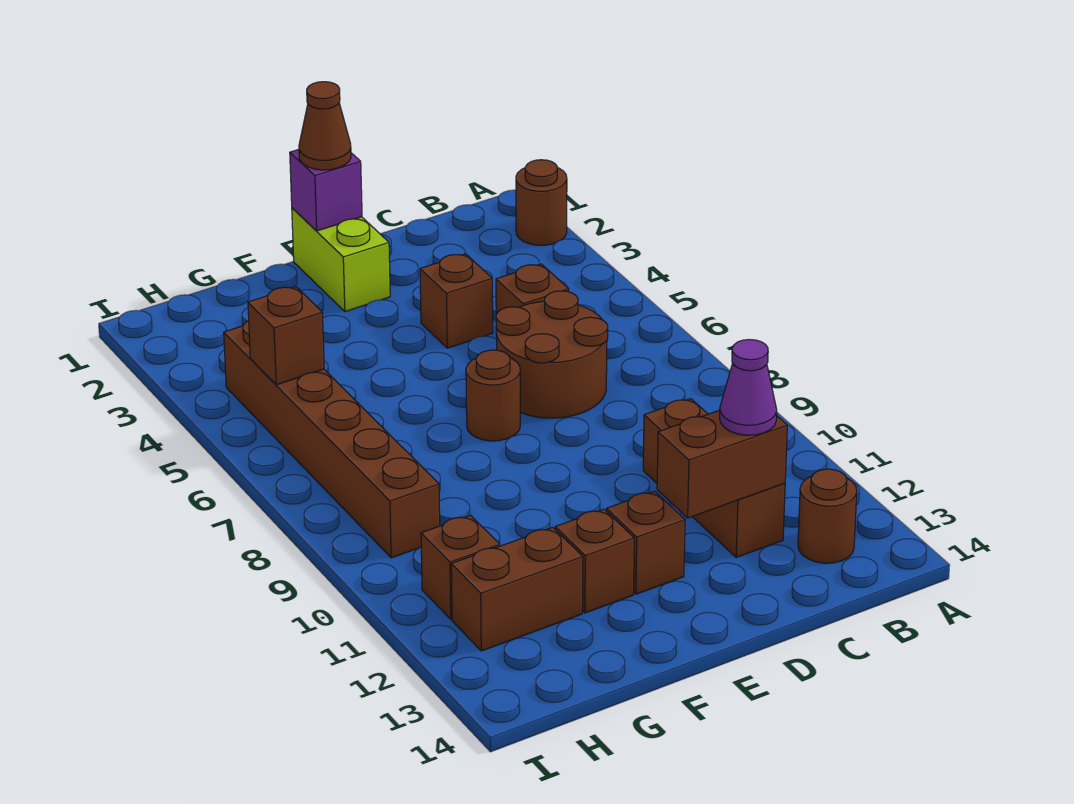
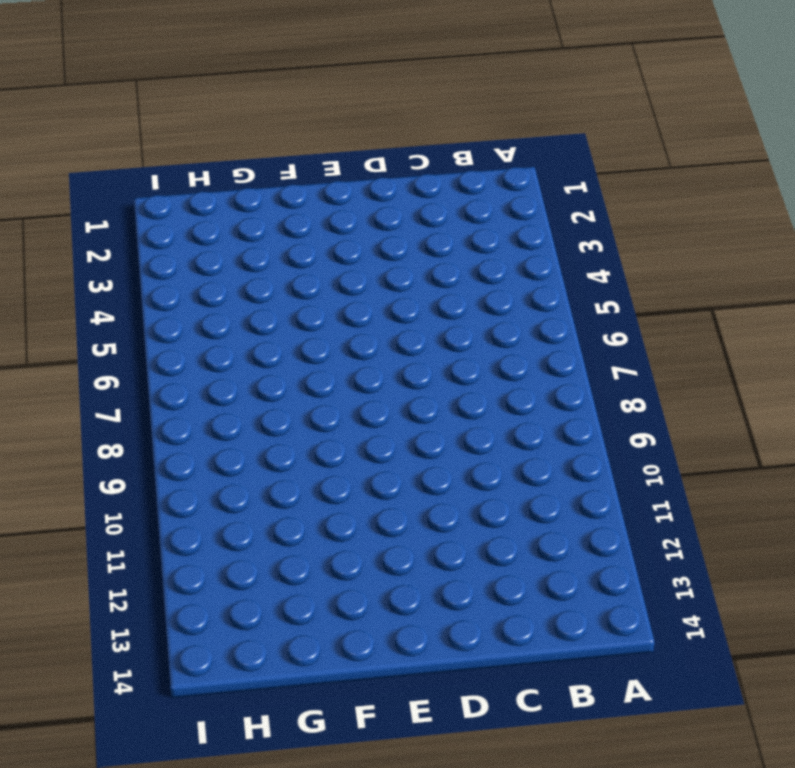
none -> brown 1x1 round brick [516,160,567,245]
none -> brown 1x1 round brick [798,469,857,563]
none -> brown 1x1 brick [496,264,569,334]

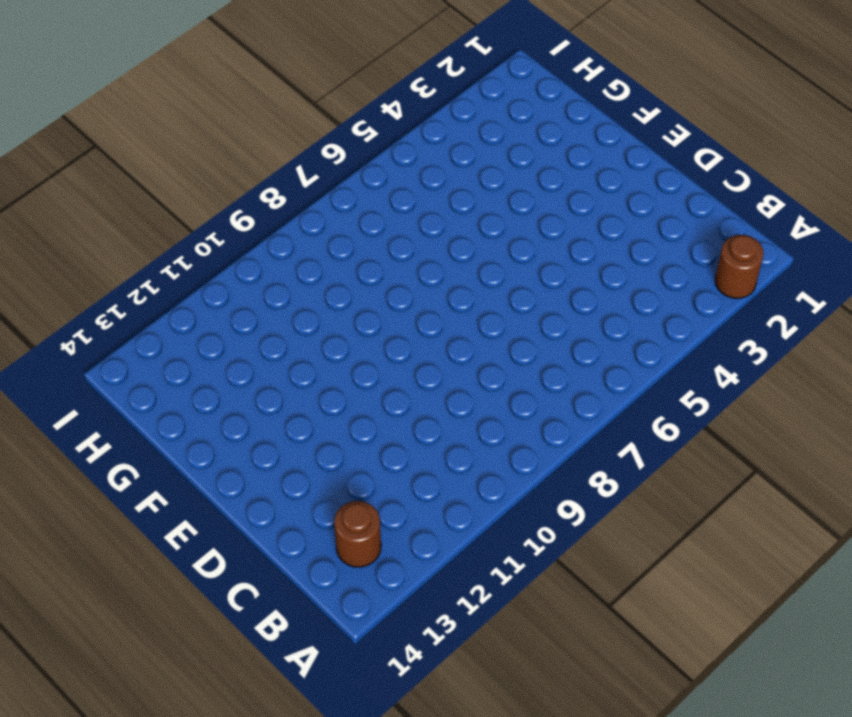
none -> brown 1x1 brick [496,264,569,334]
none -> brown 2x2 round brick [496,291,608,418]
none -> brown 1x3 brick [643,399,785,558]

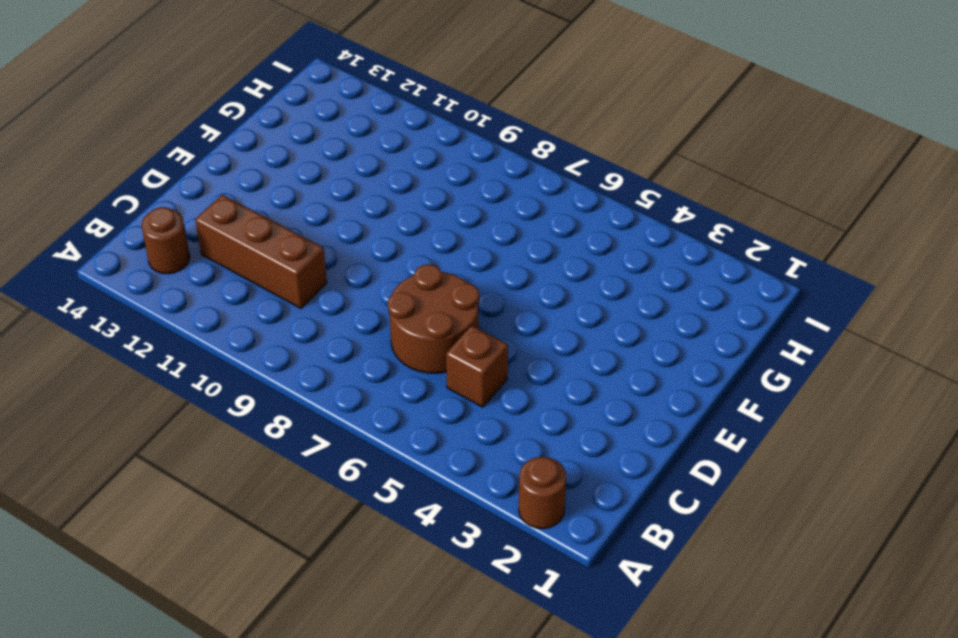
none -> brown 1x1 brick [420,254,493,348]
none -> lime 1x2 brick [292,208,390,312]
none -> brown 1x1 round brick [466,350,520,441]

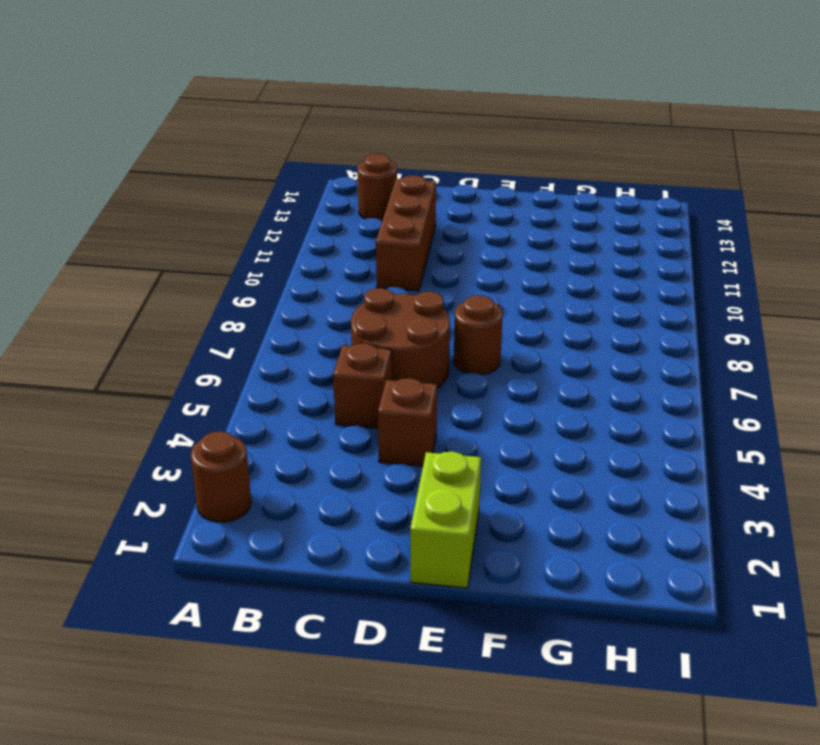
none -> brown 1x1 brick [606,491,685,594]
none -> brown 1x1 brick [555,509,634,613]
none -> brown 1x2 brick [451,527,583,651]

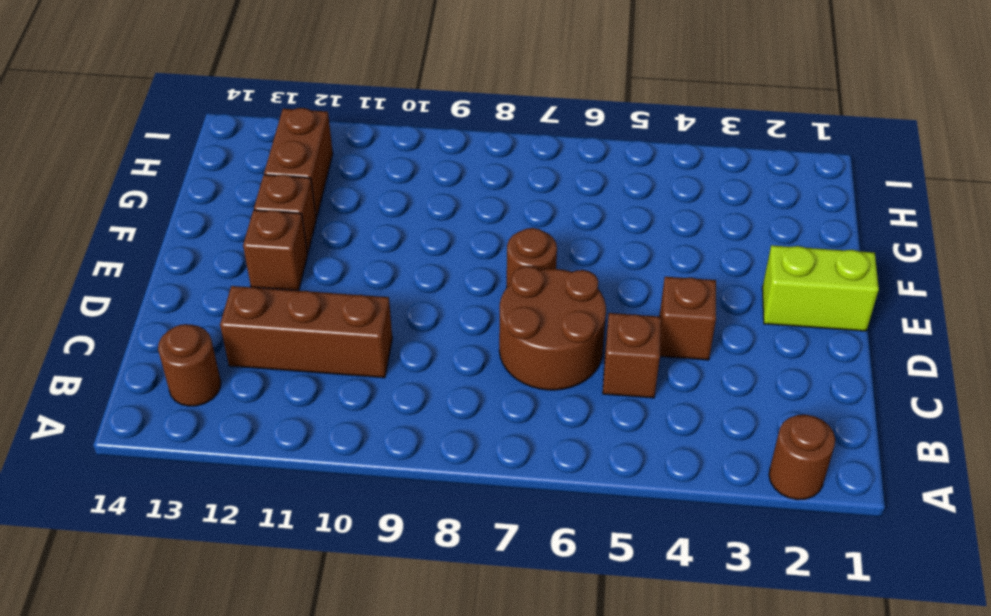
none -> brown 1x6 brick [224,321,440,558]
none -> brown 1x1 brick [421,515,500,619]
none -> brown 1x2 brick [657,410,787,518]

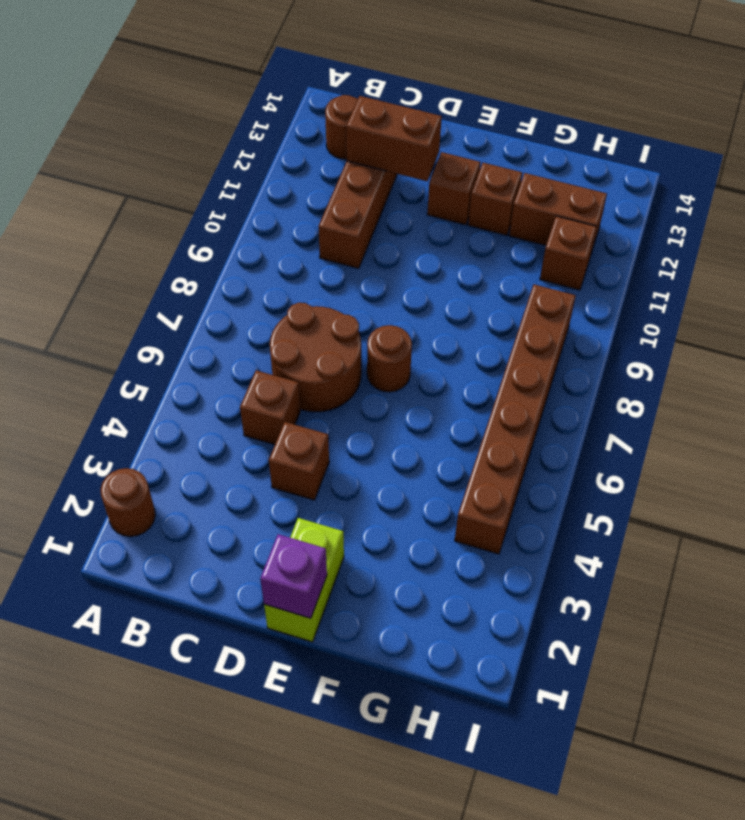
none -> brown 1x1 brick [248,287,324,385]
none -> purple 1x1 cone [720,340,777,435]
none -> brown 1x1 cone [299,82,351,170]

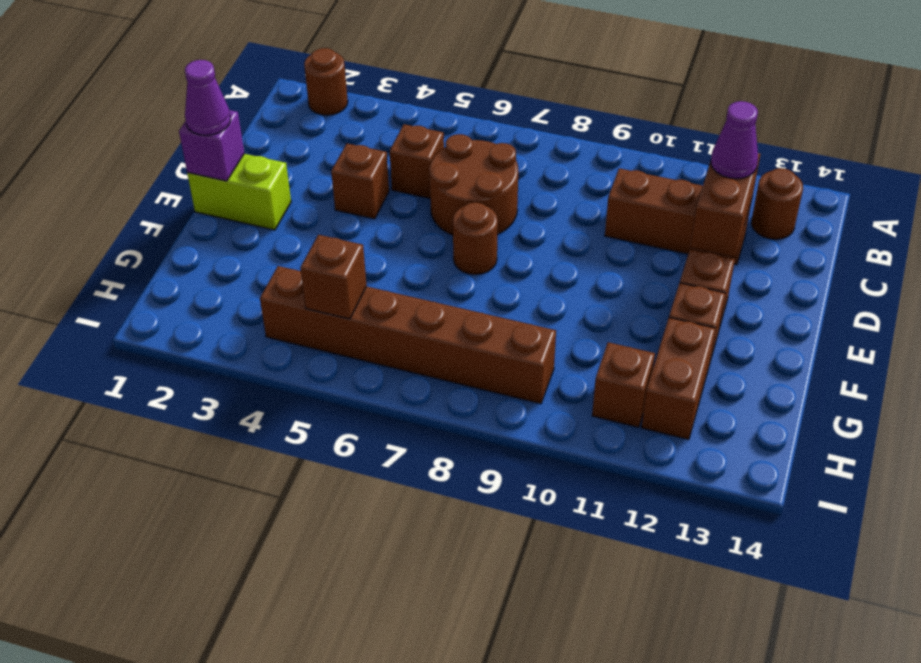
purple 1x1 cone [185,60,231,135] -> brown 1x1 cone [299,82,351,170]

